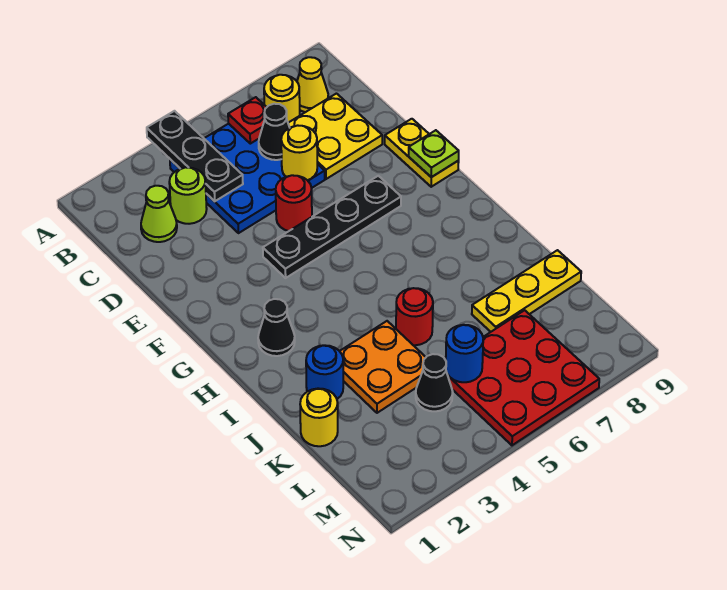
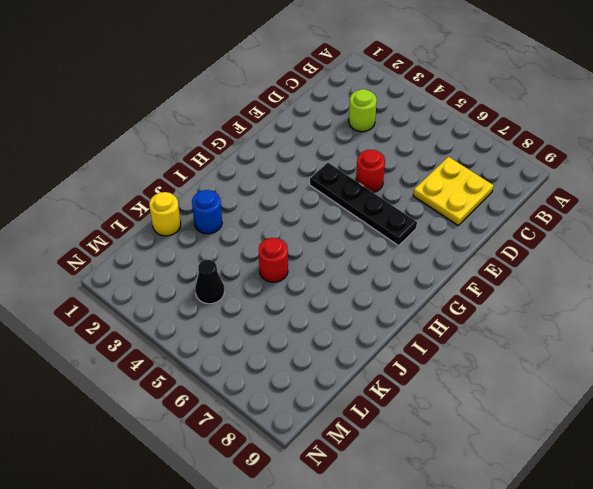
none -> blue 3x3 plate [170,124,325,233]
none -> yellow 1x1 round brick [264,75,300,123]
none -> yellow 1x1 cone [297,57,328,112]

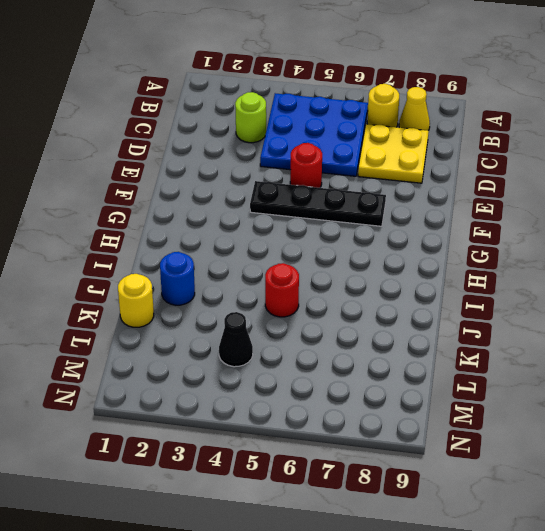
none -> lime 1x1 cone [141,186,177,242]
none -> yellow 1x2 plate [385,119,459,187]
none -> black 1x1 cone [258,299,295,356]

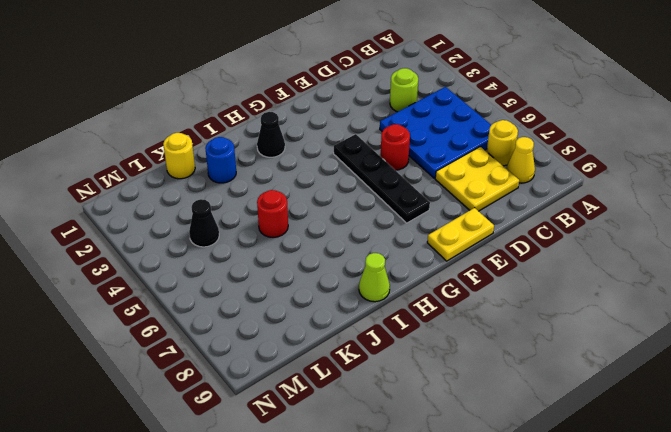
lime 1x1 cone [359,253,390,302] -> lime 1x1 cone moved to [141,186,177,242]
none -> orange 2x2 plate [340,321,426,413]
none -> yellow 1x3 plate [472,250,581,332]
none -> red 3x3 plate [447,310,599,445]

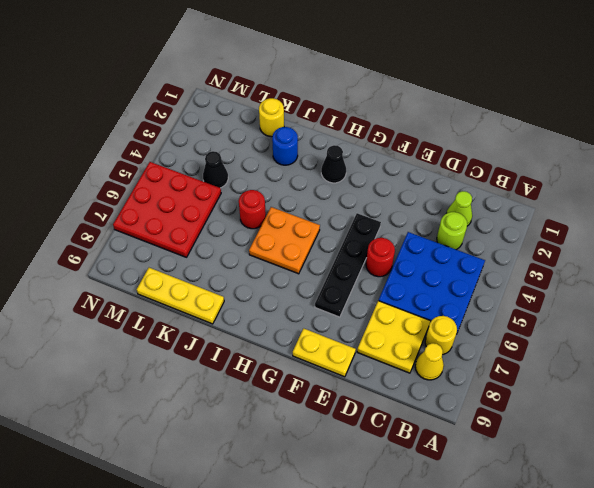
orange 2x2 plate [249,207,320,274] -> orange 2x2 plate moved to [340,321,426,413]
yellow 1x3 plate [137,268,224,324] -> yellow 1x3 plate turned to [472,250,581,332]
none -> black 1x3 plate [147,111,243,201]
none -> red 1x1 plate [228,97,267,144]
none -> black 1x1 cone [259,104,290,160]

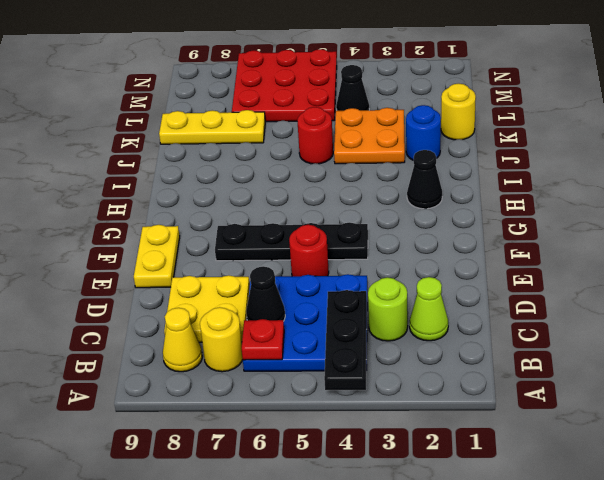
none -> yellow 1x1 round brick [281,125,317,180]
none -> lime 1x1 plate [409,130,459,177]
none -> blue 1x1 round brick [446,325,483,382]

